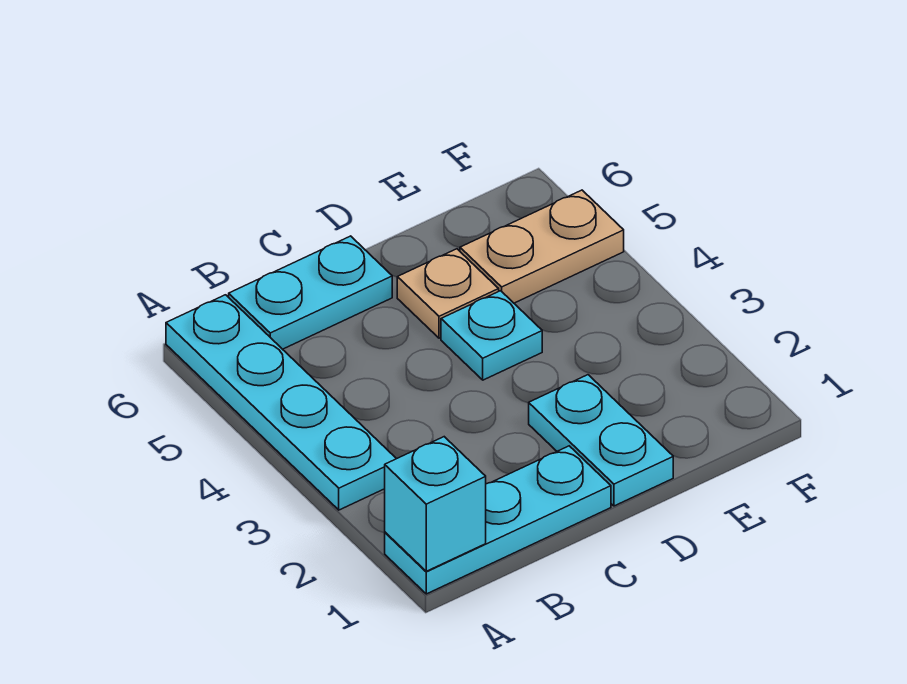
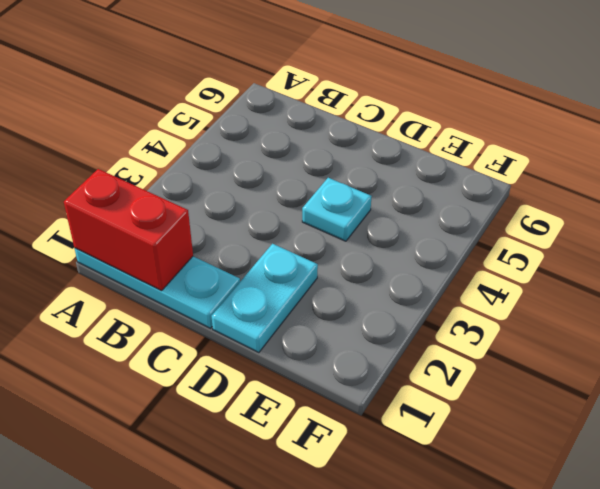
red 1x2 brick [64,169,193,291] -> cyan 1x1 brick [385,437,486,571]
none -> cyan 1x4 plate [166,295,396,510]
none -> cyan 1x2 plate [229,236,392,349]

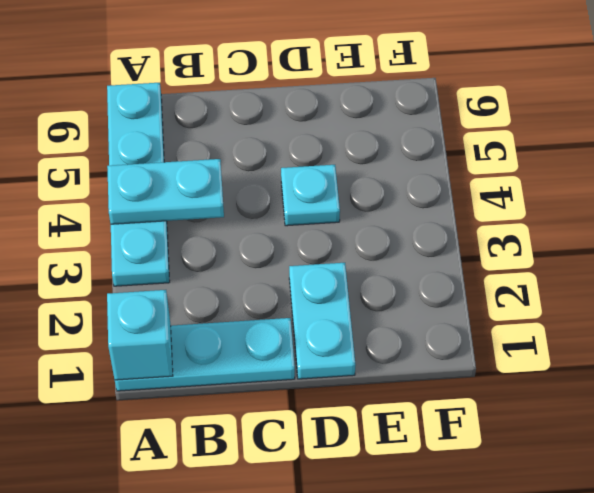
cyan 1x2 plate [107,159,224,224] -> cyan 1x2 plate moved to [229,236,392,349]
none -> tan 1x1 plate [397,249,499,338]
none -> tan 1x2 plate [460,190,624,303]

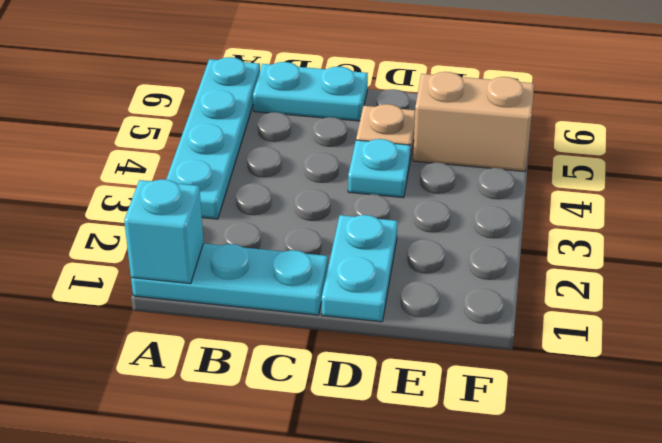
tan 1x2 brick [413,72,534,171] -> tan 1x2 plate [460,190,624,303]

